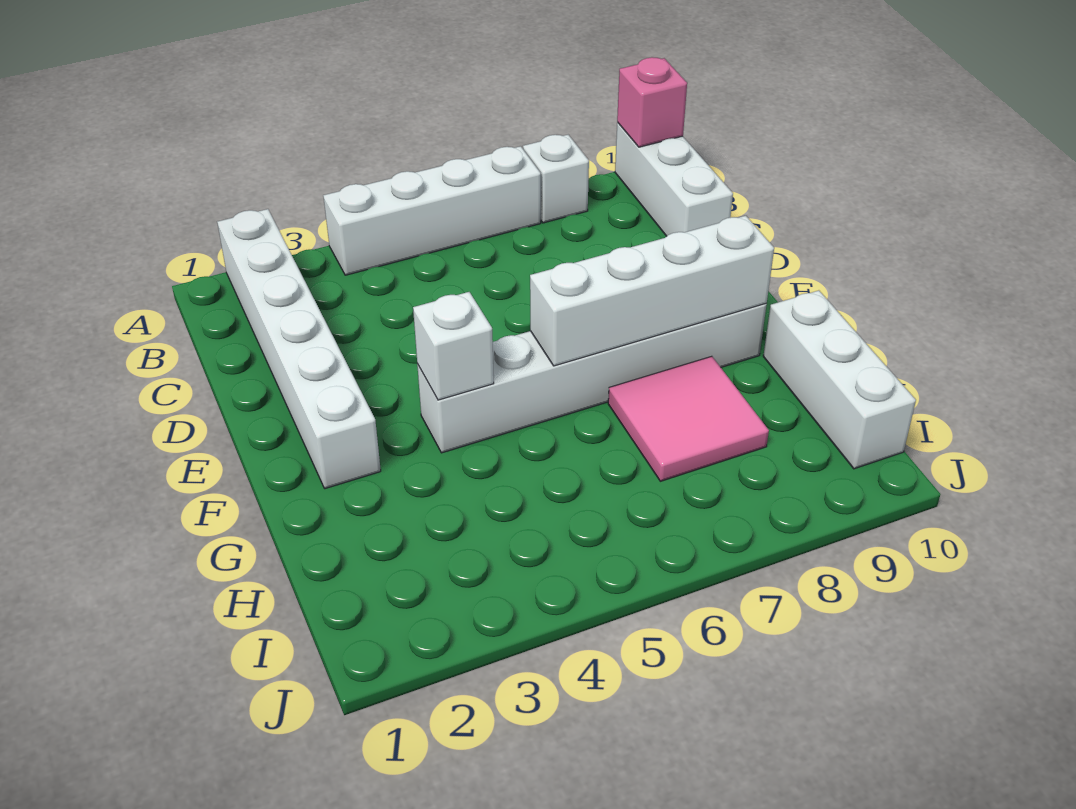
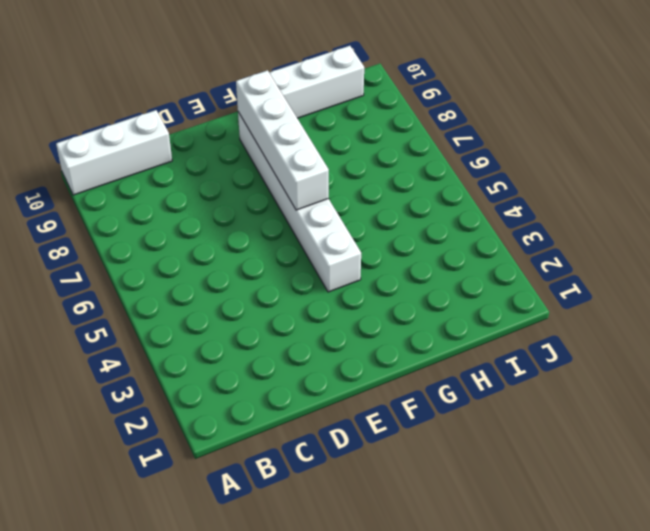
none -> white 1x6 brick [217,209,381,489]
none -> white 1x4 brick [323,146,541,275]

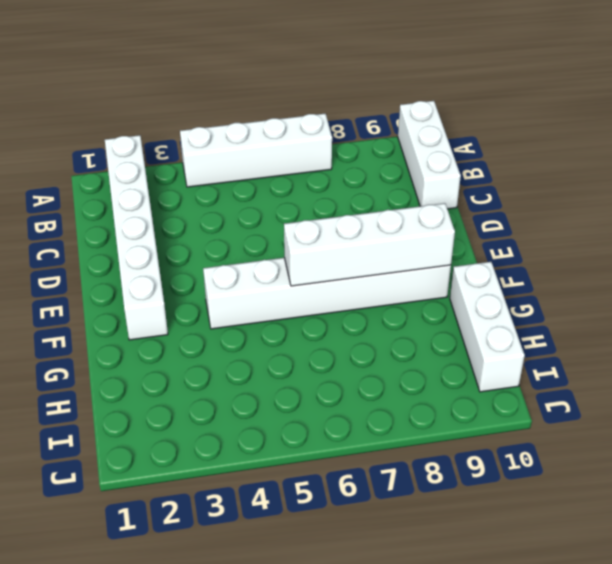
none -> white 1x1 brick [523,135,589,223]
none -> pink 2x2 tile [608,356,769,481]

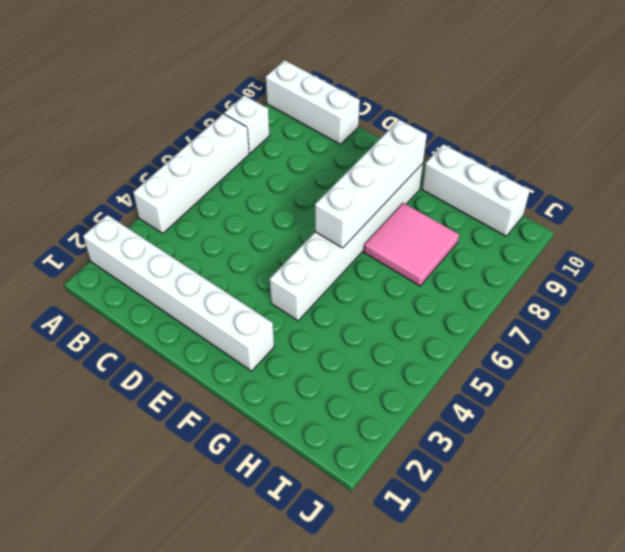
none -> pink 1x1 brick [617,57,687,147]
none -> white 1x1 brick [413,292,494,400]

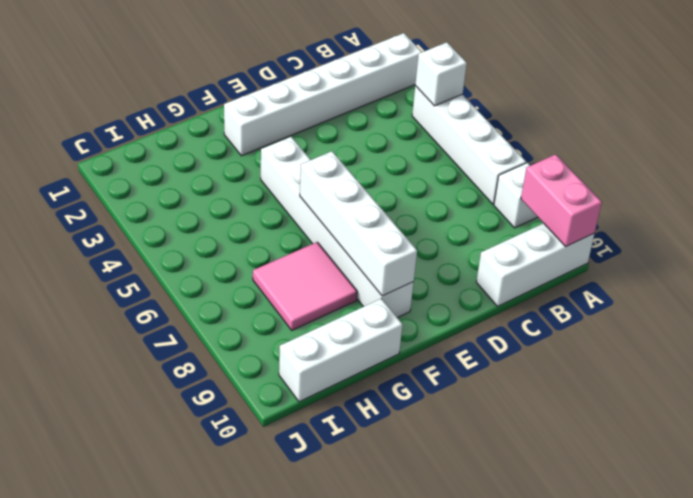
white 1x1 brick [415,42,467,106] -> white 1x1 brick moved to [413,292,494,400]
pink 1x2 brick [521,154,602,246] -> pink 1x1 brick [617,57,687,147]

